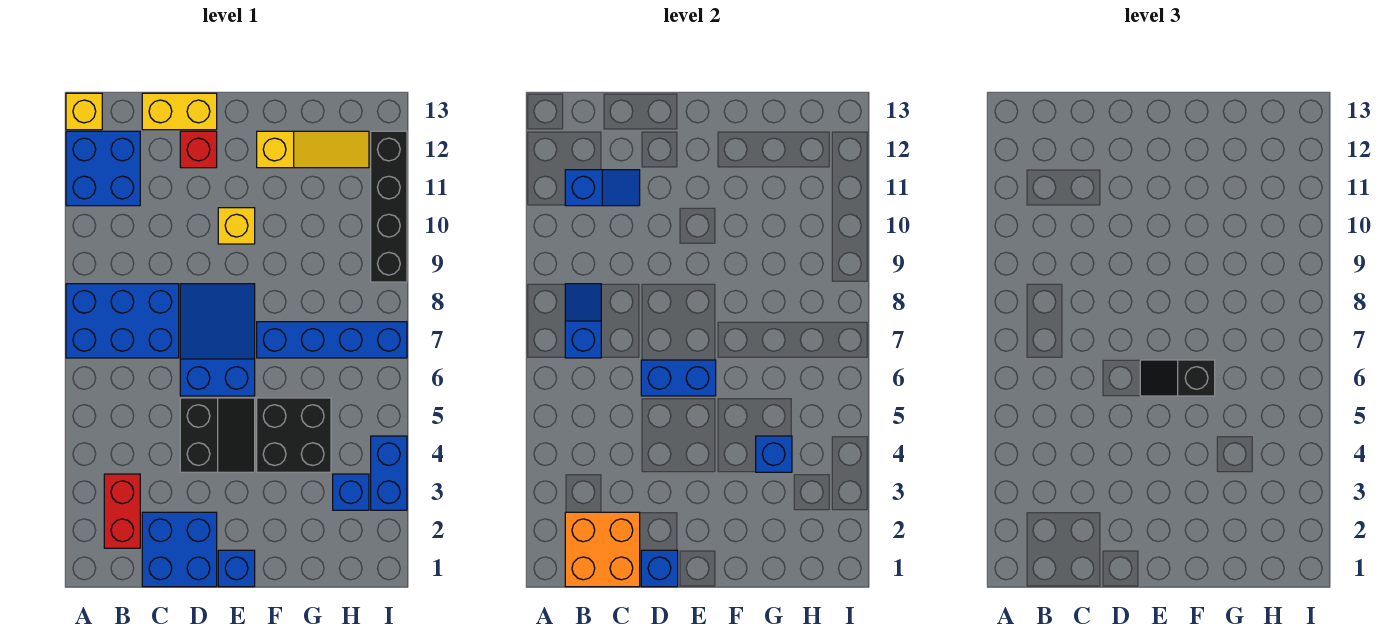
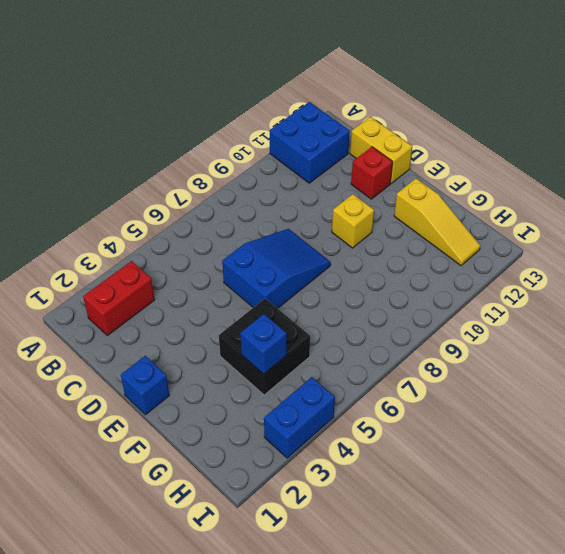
none -> blue 2x3 brick [66,284,179,358]
none -> yellow 1x1 brick [66,93,102,130]
none -> blue 2x2 brick [142,512,217,587]

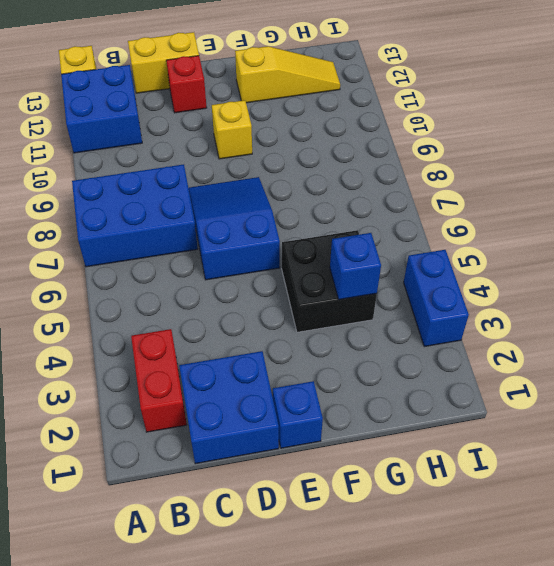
none -> black 2x2 slope [180,398,255,472]
none -> blue 1x4 brick [257,322,407,358]
none -> blue 1x1 brick [333,474,369,510]

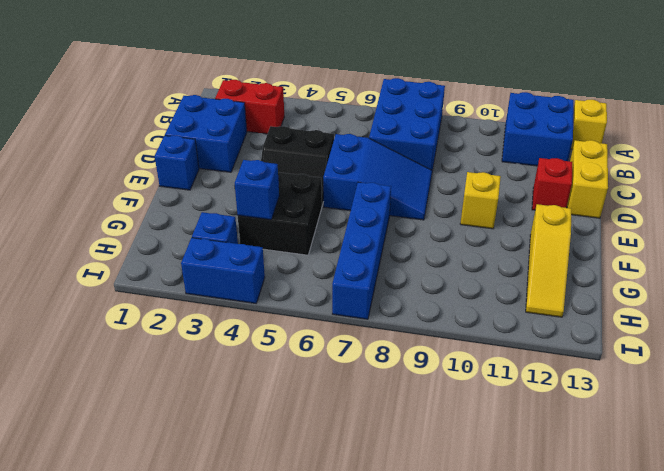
none -> black 1x4 brick [371,131,407,282]
none -> orange 2x2 brick [565,512,640,587]
none -> blue 1x2 slope [565,284,601,358]

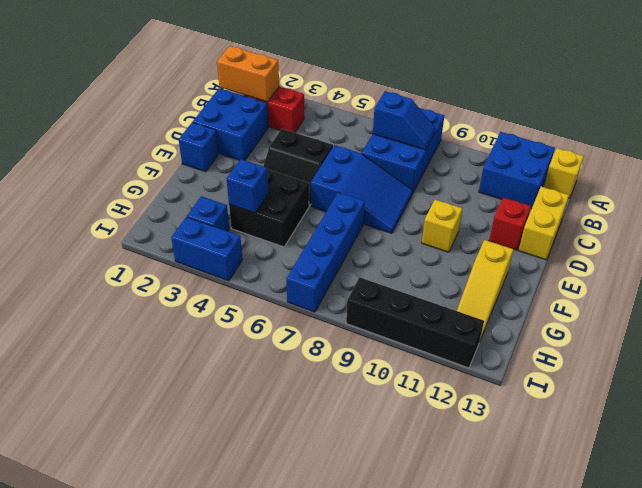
orange 1x2 brick [217,46,279,102] -> orange 2x2 brick [565,512,640,587]
none -> blue 1x2 slope [565,170,640,206]
none -> blue 1x1 brick [641,550,678,587]
none -> blue 1x2 brick [641,360,716,396]

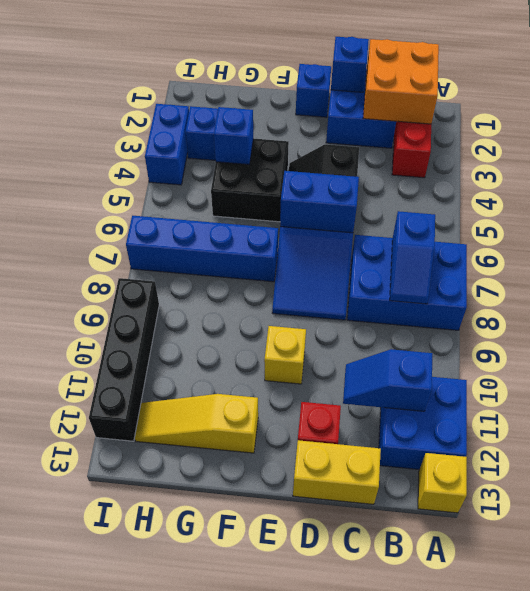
none -> black 1x2 slope [1140,360,1215,396]

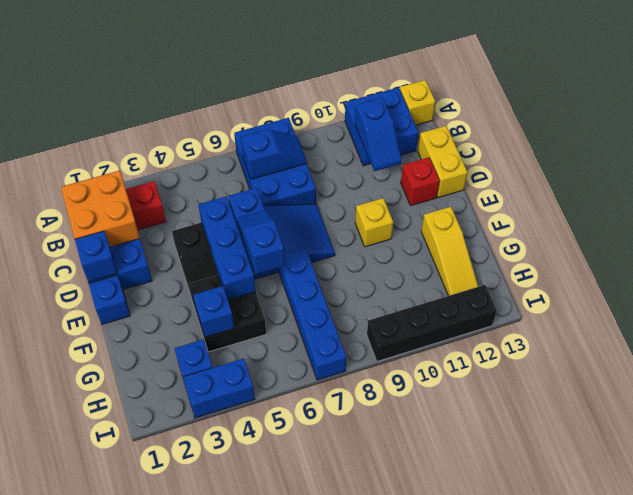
blue 1x3 brick [198,196,256,300] -> none
blue 1x2 slope [237,210,285,274] -> black 1x2 slope [1140,360,1215,396]

